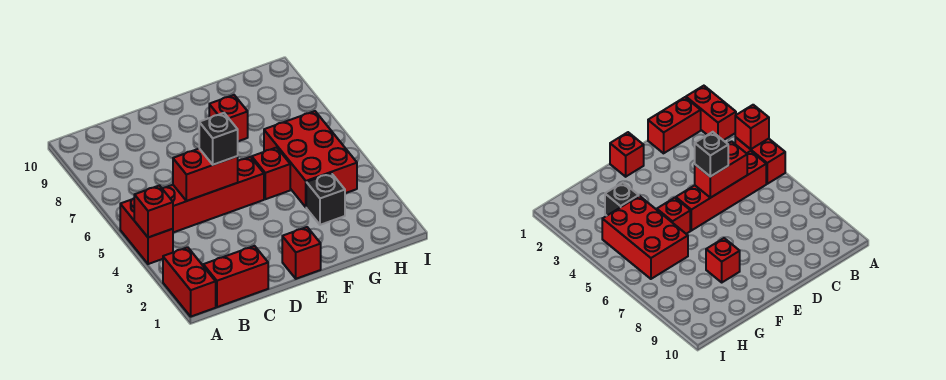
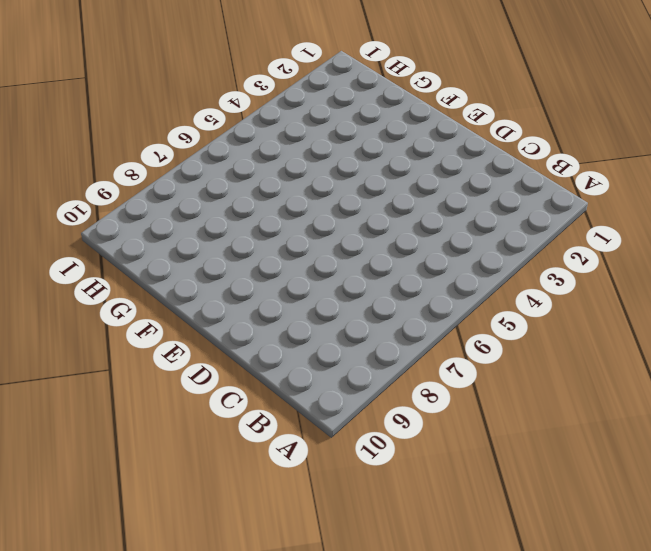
none -> red 1x2 brick [163,247,216,316]
none -> red 1x2 brick [120,199,173,264]
none -> red 1x2 brick [203,246,268,307]

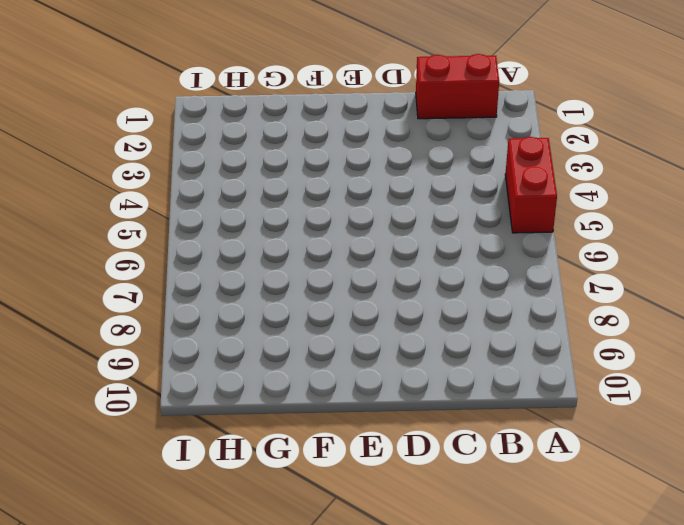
none -> red 1x2 brick [163,247,216,316]
none -> red 1x4 brick [162,157,264,232]
none -> red 1x1 brick [282,227,321,279]

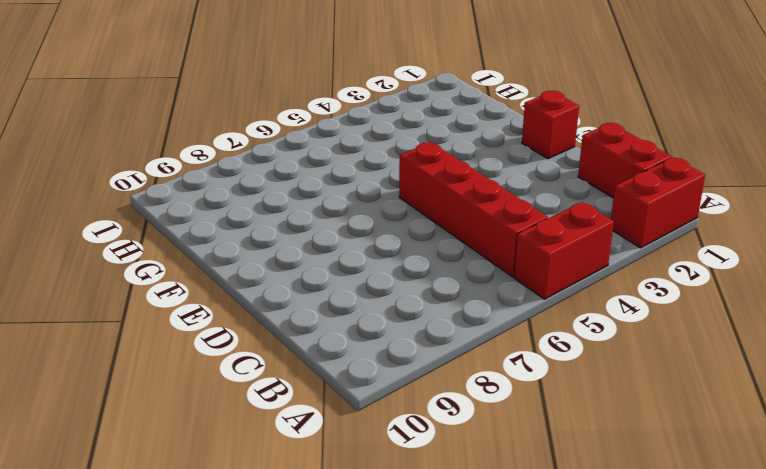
none -> red 1x1 brick [252,147,290,199]
none -> red 1x1 brick [209,95,248,141]
none -> black 1x1 brick [306,173,345,225]

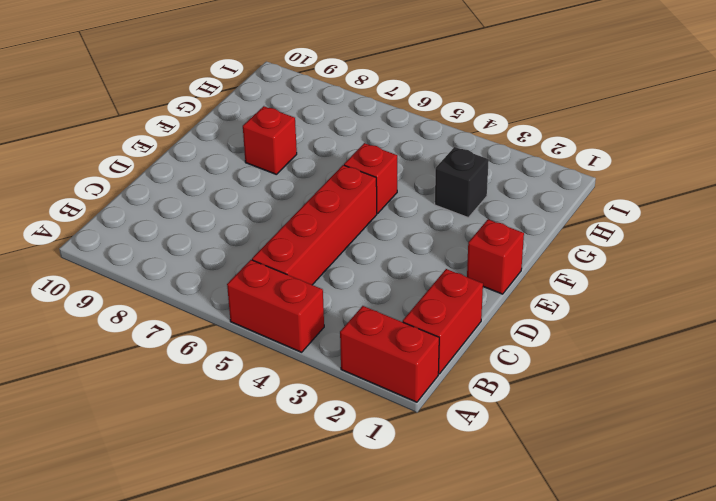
none -> red 2x3 brick [264,111,357,207]
none -> red 1x1 brick [134,185,173,237]
none -> red 1x2 brick [173,149,238,201]

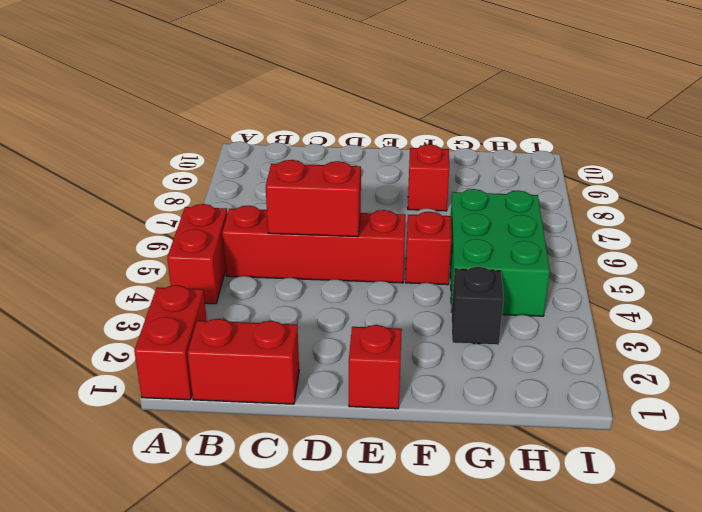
green 2x3 brick [450,189,550,316] -> red 2x3 brick [264,111,357,207]
none -> red 1x1 brick [134,185,173,237]
none -> black 1x1 brick [199,113,238,165]

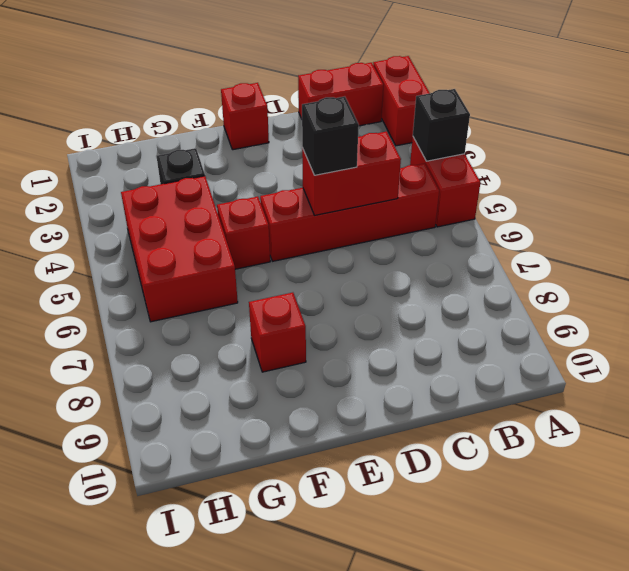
black 1x1 brick [413,89,470,161] -> red 1x1 brick [134,185,173,237]

